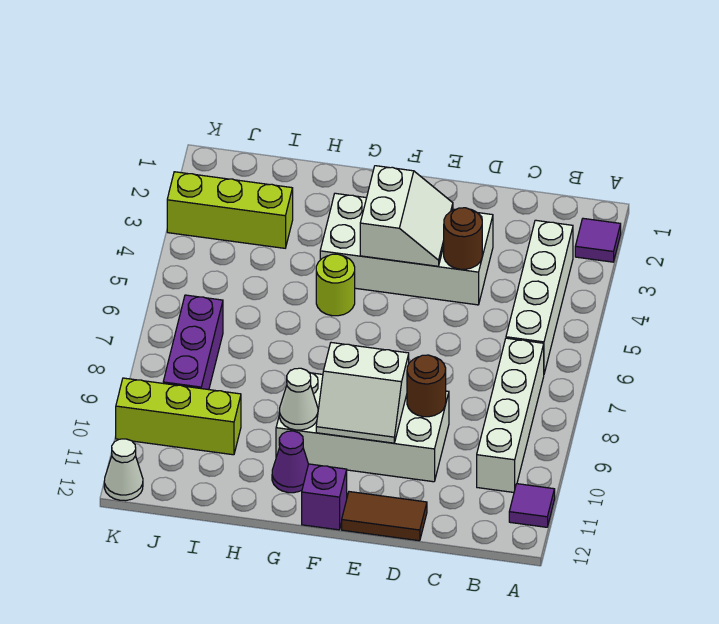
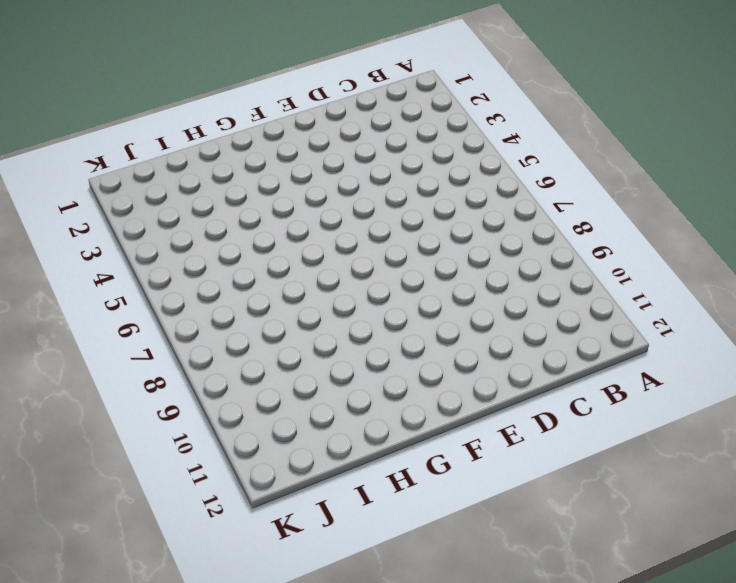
none -> purple 1x1 tile [575,218,621,262]
none -> purple 1x1 tile [509,484,555,527]
none -> white 1x4 brick [506,220,573,373]

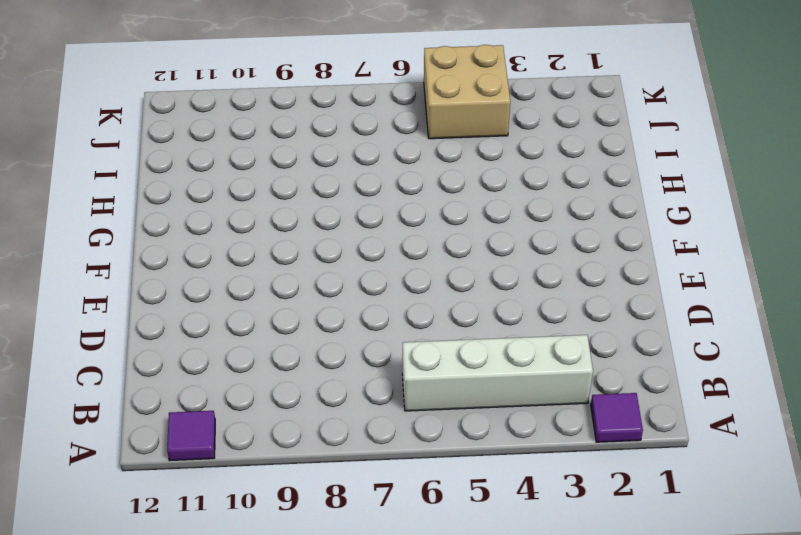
tan 2x2 brick [424,45,510,139] -> none
none -> white 1x4 brick [477,338,544,492]
none -> white 2x4 brick [320,193,493,305]
none -> white 2x4 brick [276,372,449,482]

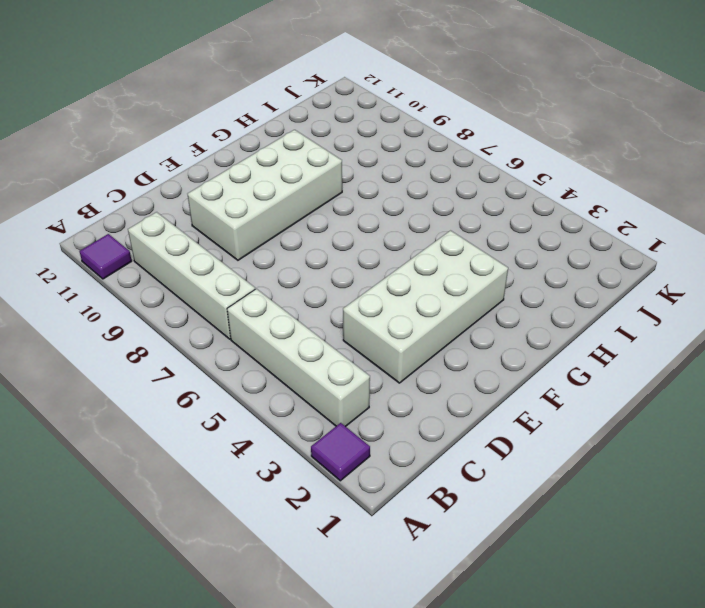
none -> brown 1x2 tile [342,492,427,541]
none -> purple 1x1 brick [302,464,347,530]
none -> lime 1x1 round brick [316,254,355,316]

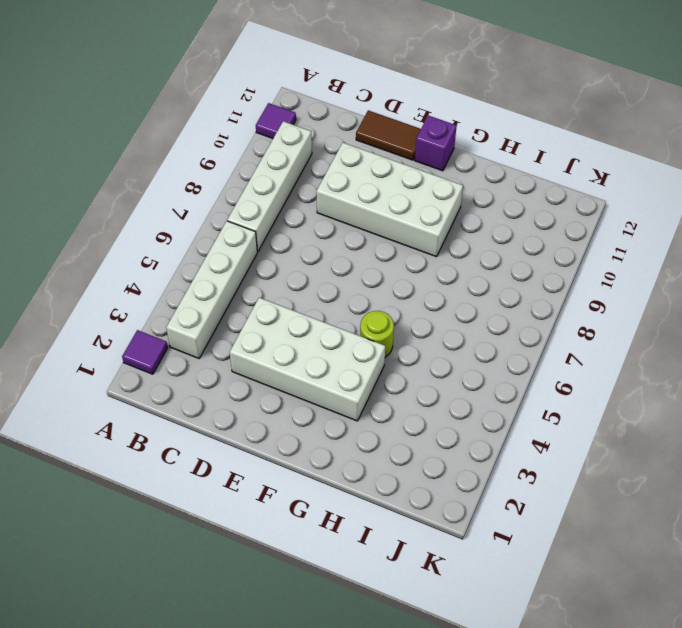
none -> purple 1x1 cone [272,431,308,493]
none -> lime 1x3 brick [167,172,293,248]
none -> lime 1x3 brick [116,378,241,455]

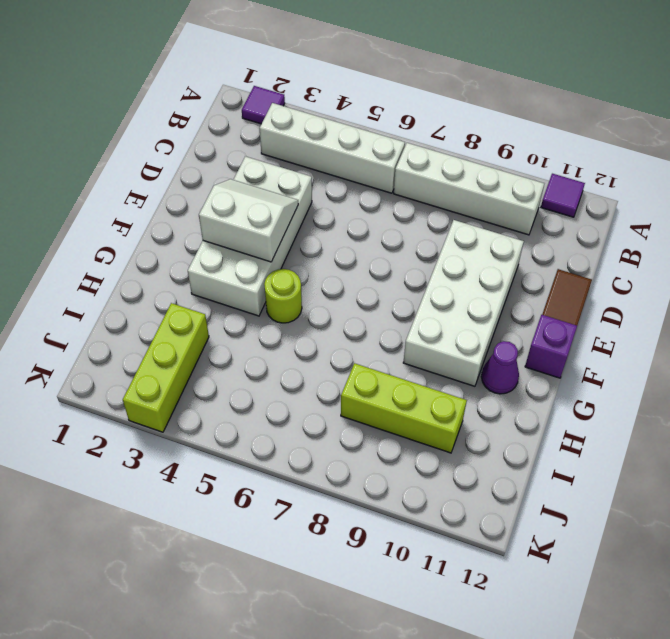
lime 1x3 brick [341,363,467,453] -> lime 1x3 brick turned to [116,378,241,455]
none -> purple 1x3 brick [163,295,223,390]
none -> white 1x1 cone [104,439,143,501]
none -> brown 1x1 round brick [444,208,482,269]

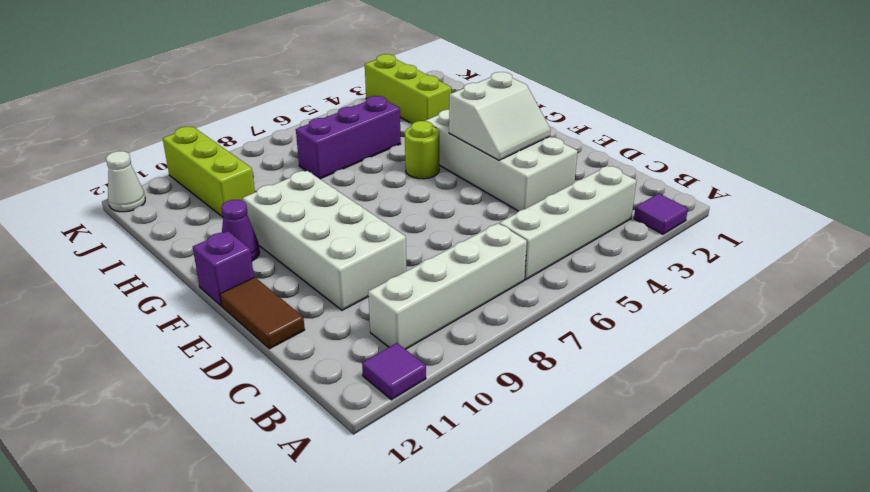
purple 1x3 brick [296,96,401,179] -> purple 1x3 brick moved to [163,295,223,390]
none -> brown 1x1 round brick [444,208,482,269]
none -> brown 1x1 round brick [407,355,446,417]
none -> white 2x2 slope [316,343,409,443]

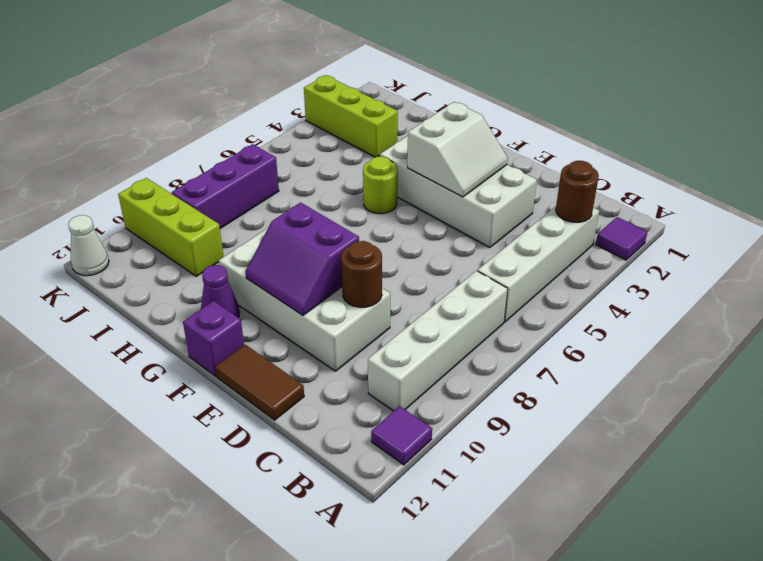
brown 1x1 round brick [556,161,599,222] -> brown 1x1 round brick moved to [444,208,482,269]
purple 2x2 slope [245,203,359,315] -> white 2x2 slope [316,343,409,443]
none -> white 1x1 cone [279,368,318,430]

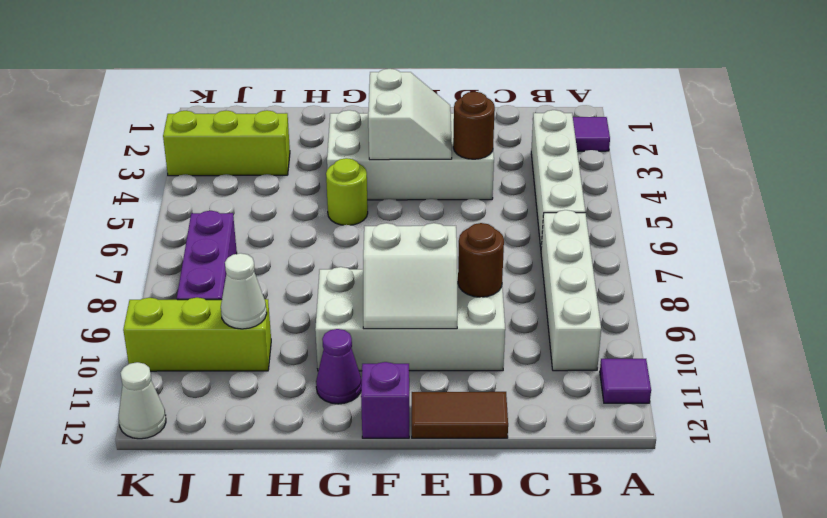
white 1x1 cone [221,253,267,329] -> white 1x1 cone moved to [279,368,318,430]

